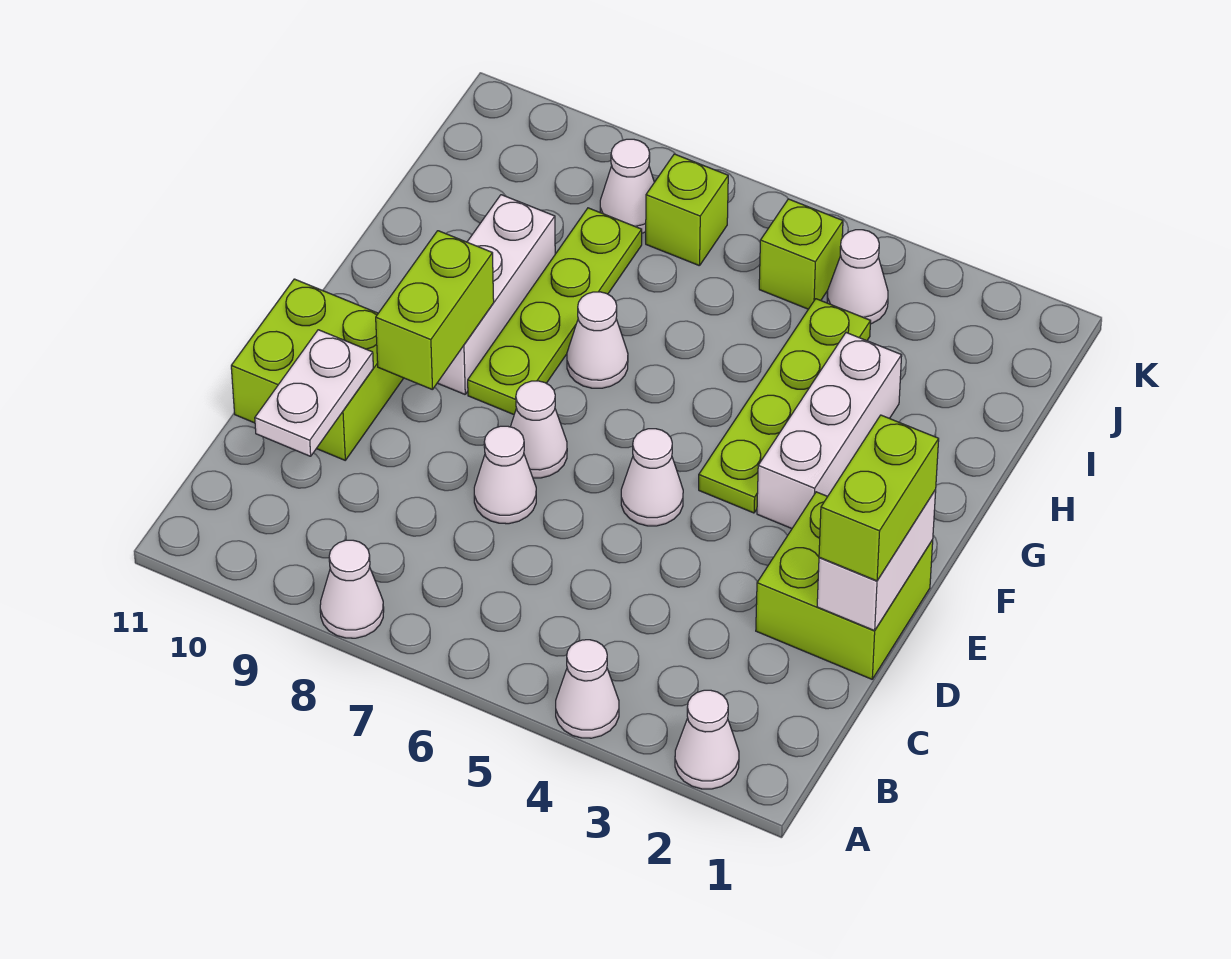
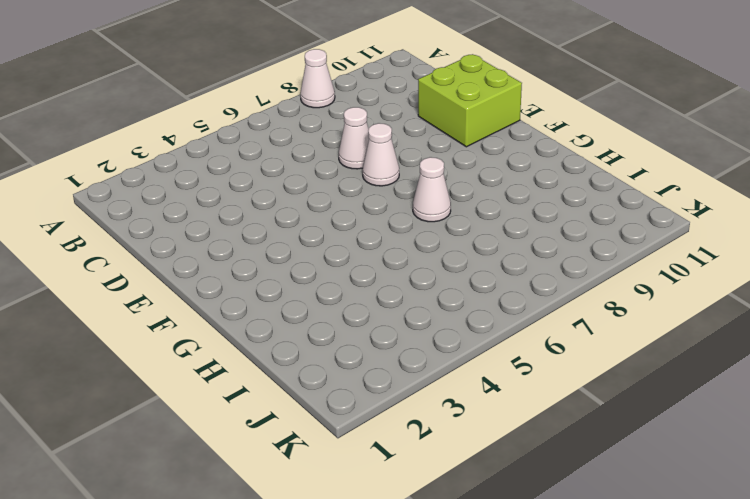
none -> white 1x1 cone [675,690,739,789]
none -> white 1x1 cone [556,640,619,738]
none -> lime 2x2 brick [756,492,933,679]

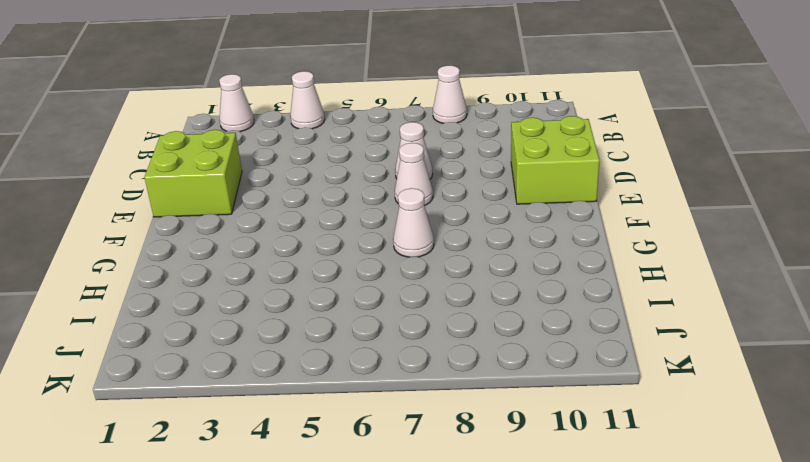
none -> white 1x1 cone [621,429,683,526]
none -> white 1x3 brick [757,333,902,528]
none -> lime 1x4 plate [699,299,871,513]

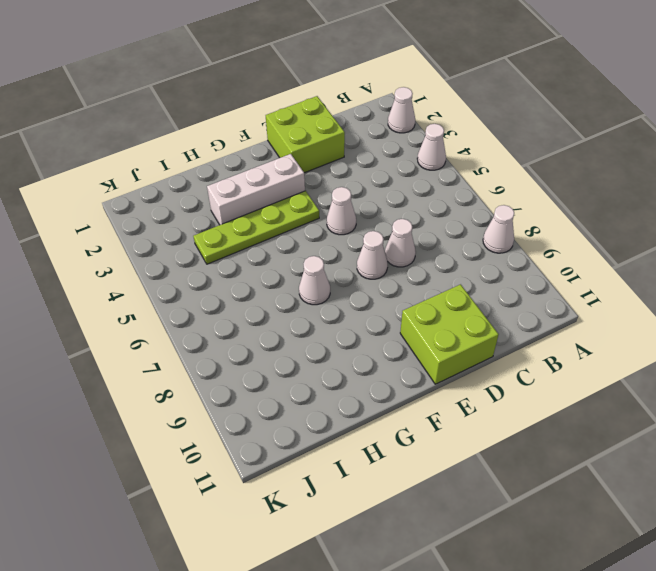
none -> lime 1x4 plate [468,208,642,414]
none -> white 1x3 brick [438,195,555,394]
none -> white 1x1 cone [827,230,888,324]

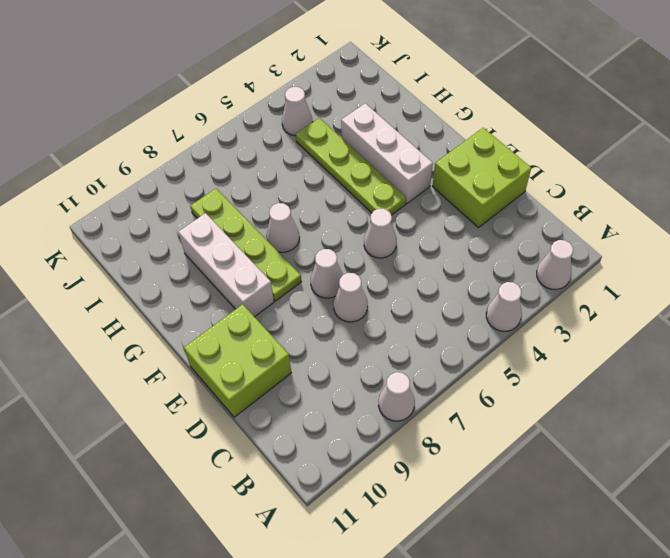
none -> lime 1x1 brick [759,199,843,309]
none -> lime 1x1 brick [646,154,728,266]
none -> white 1x1 cone [600,139,654,233]

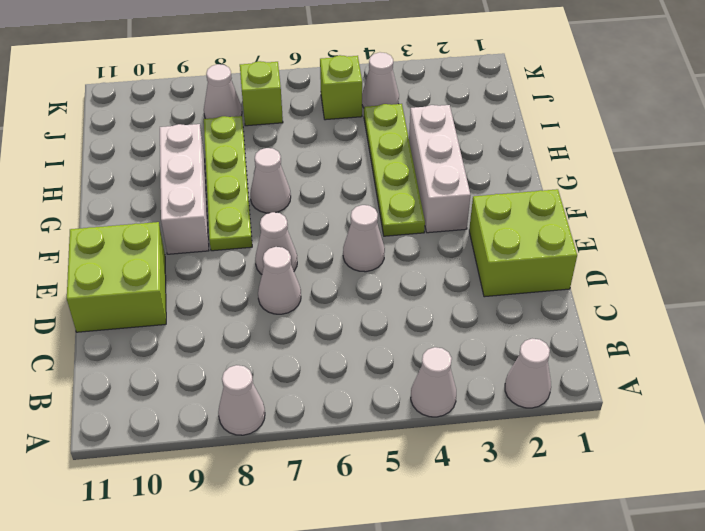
none -> white 1x2 plate [255,330,373,456]
none -> white 1x2 brick [817,490,936,631]
none -> lime 1x2 brick [376,231,494,390]

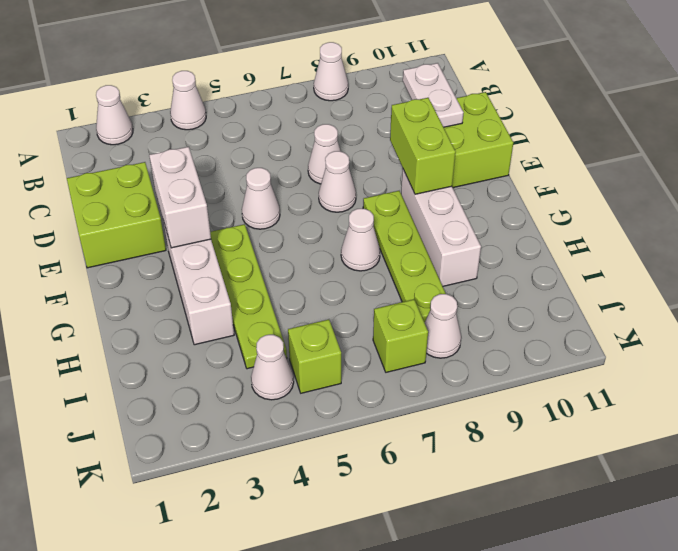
white 1x2 brick [149,147,211,248] -> white 1x2 brick moved to [817,490,936,631]
none -> lime 1x2 brick [819,415,939,581]

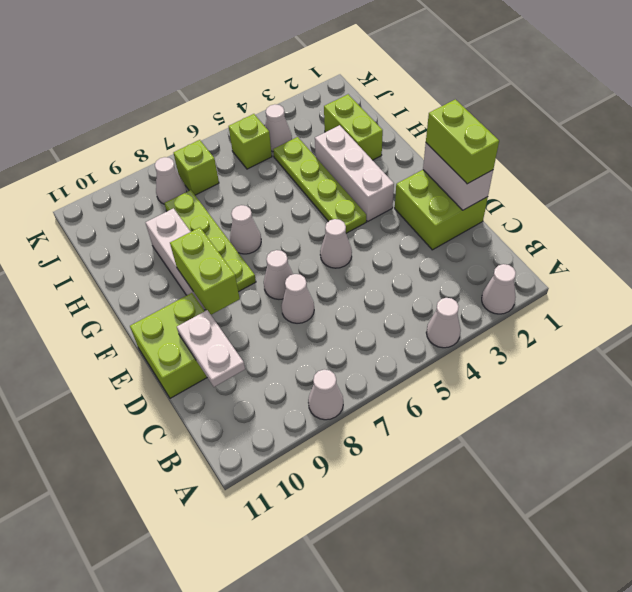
lime 1x2 brick [324,94,383,160] -> none

